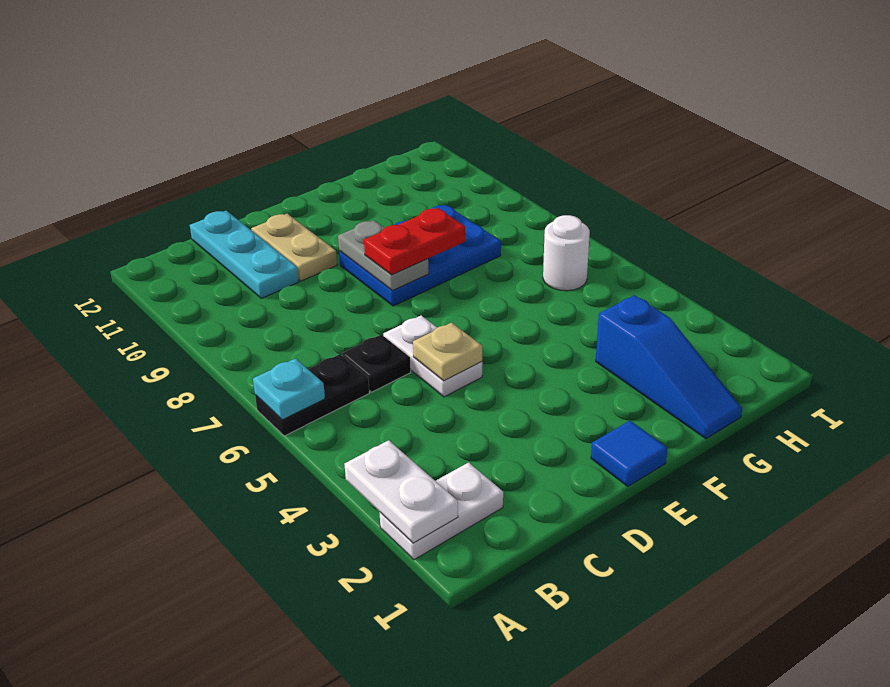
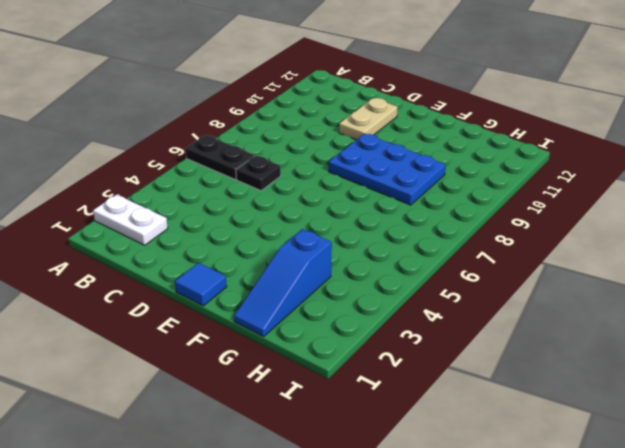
none -> cyan 1x3 plate [190,211,299,298]
none -> white 1x2 plate [383,316,482,397]
none -> white 1x1 round brick [543,215,590,291]

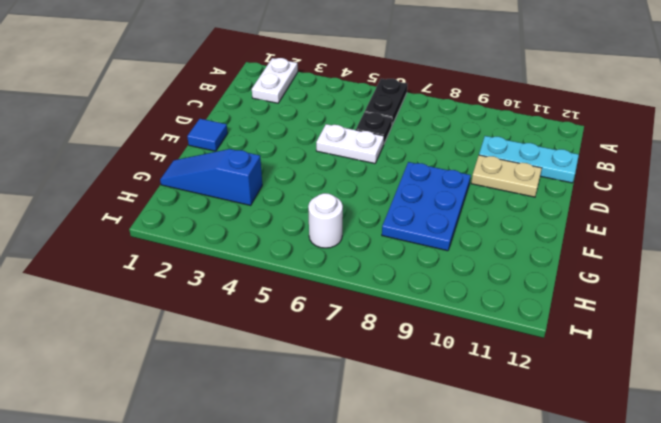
none -> white 1x2 plate [344,440,458,543]
none -> cyan 1x1 plate [253,358,325,420]
none -> tan 1x1 plate [413,323,482,381]

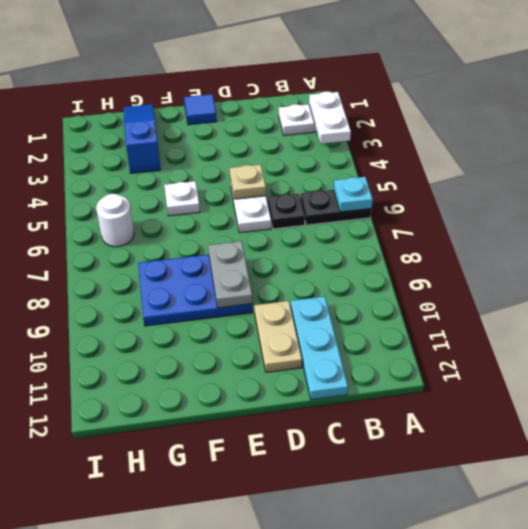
white 1x1 plate [164,181,200,216] -> none
none -> red 1x2 plate [364,208,465,275]

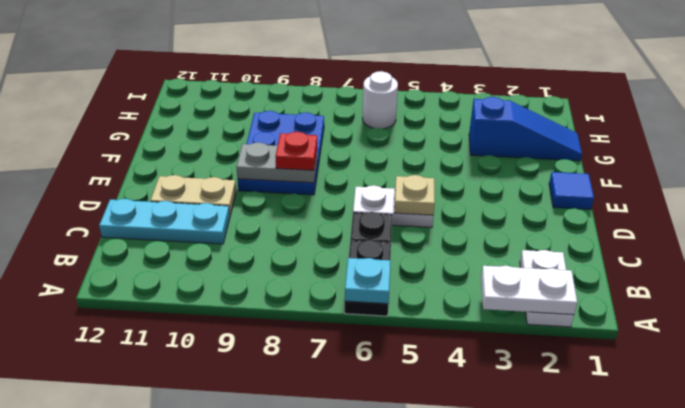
red 1x1 plate [275,132,317,170] -> red 1x2 plate [364,208,465,275]

